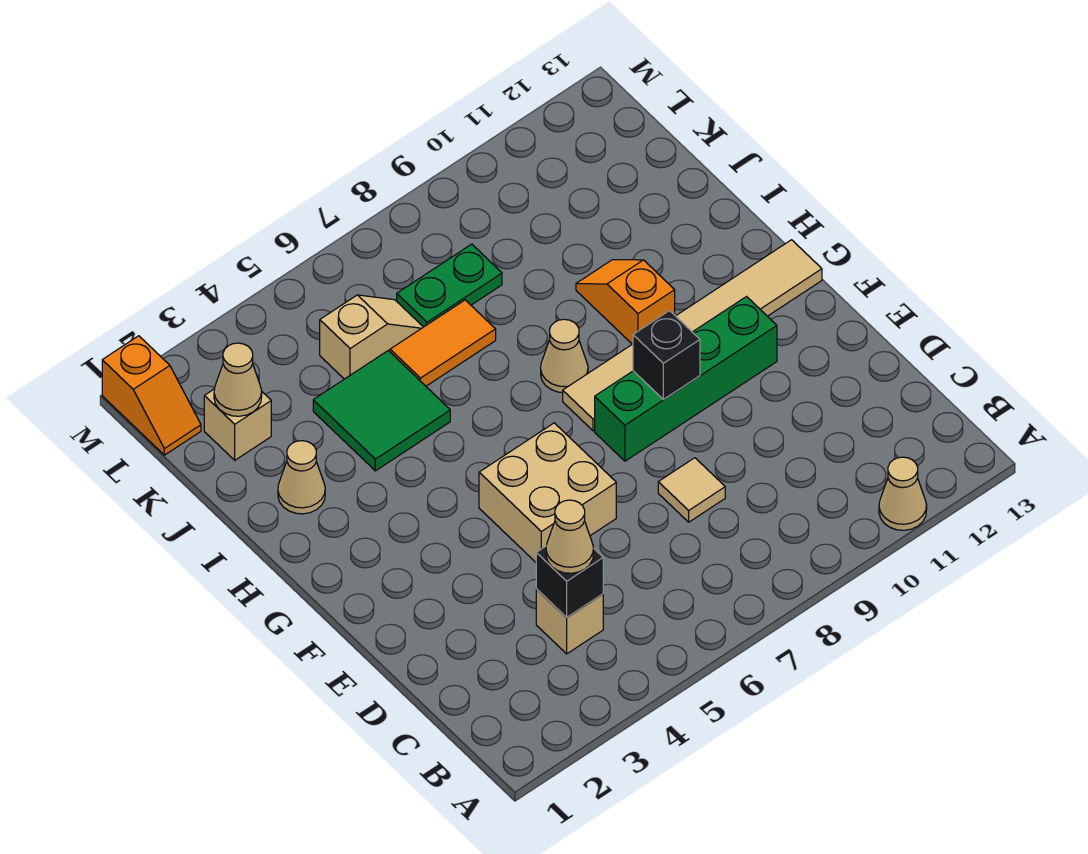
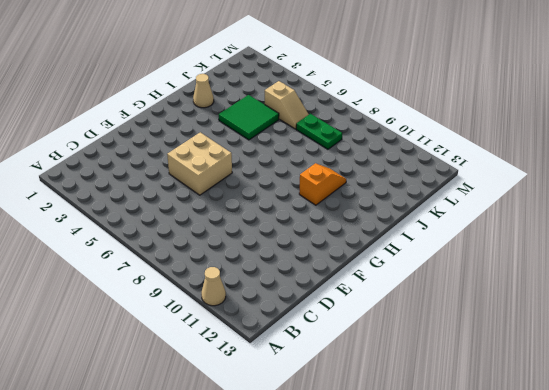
none -> tan 1x1 brick [536,589,603,654]
none -> tan 1x1 tile [658,458,725,522]
none -> green 1x4 brick [595,297,777,461]

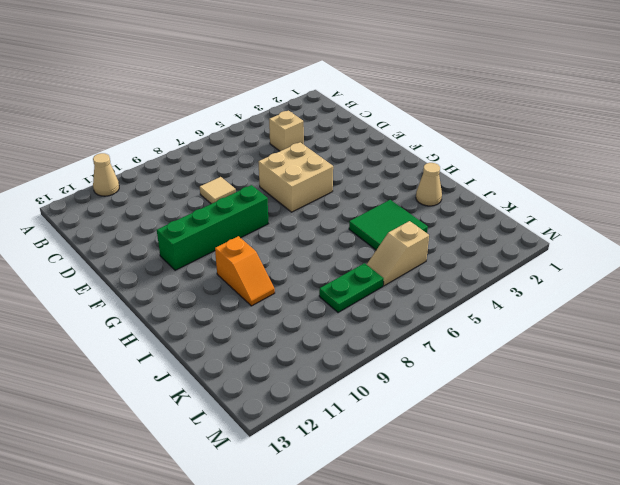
none -> tan 1x6 tile [563,240,822,431]
none -> tan 1x1 cone [541,319,588,392]
none -> orange 1x2 tile [390,300,496,386]

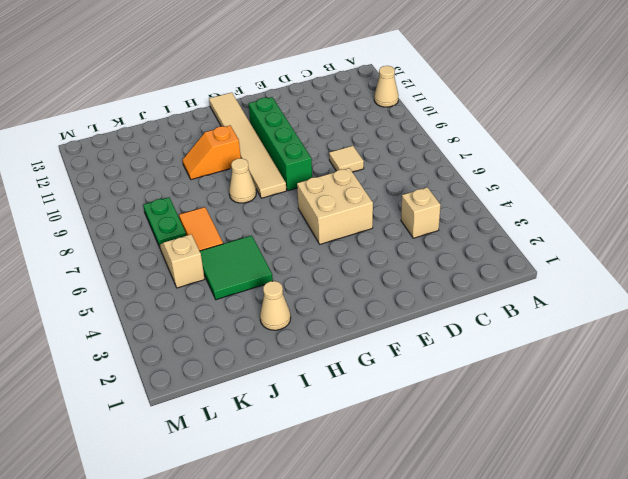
none -> tan 1x1 brick [204,389,271,460]
none -> orange 1x2 slope [102,336,201,455]
none -> black 1x1 brick [536,546,603,617]

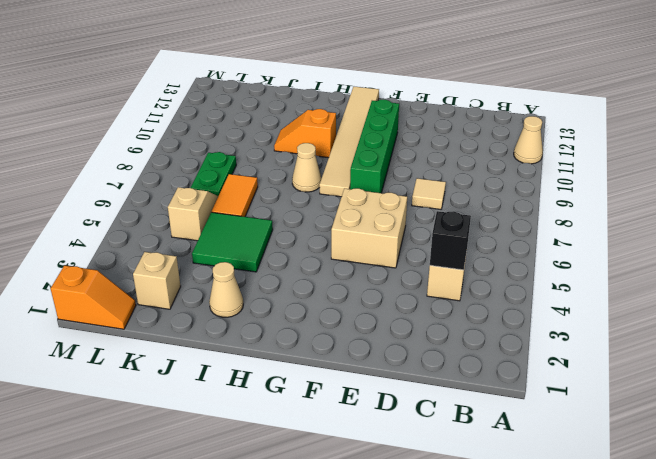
none -> black 1x1 brick [633,311,700,399]
none -> tan 1x1 cone [214,343,262,416]
none -> tan 1x1 cone [546,500,594,573]

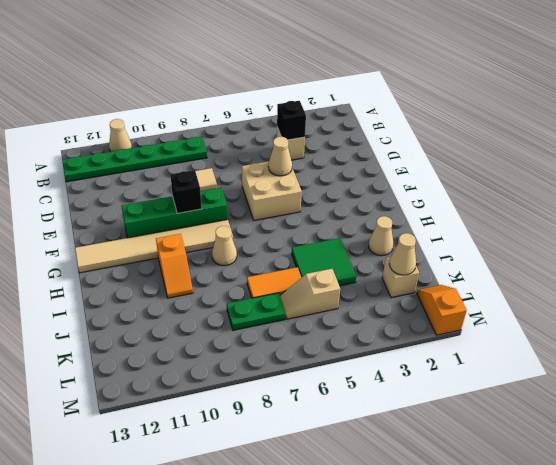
green 1x6 plate [62,137,207,182] -> none
tan 1x1 cone [268,137,292,176] -> tan 1x1 cone moved to [546,500,594,573]

